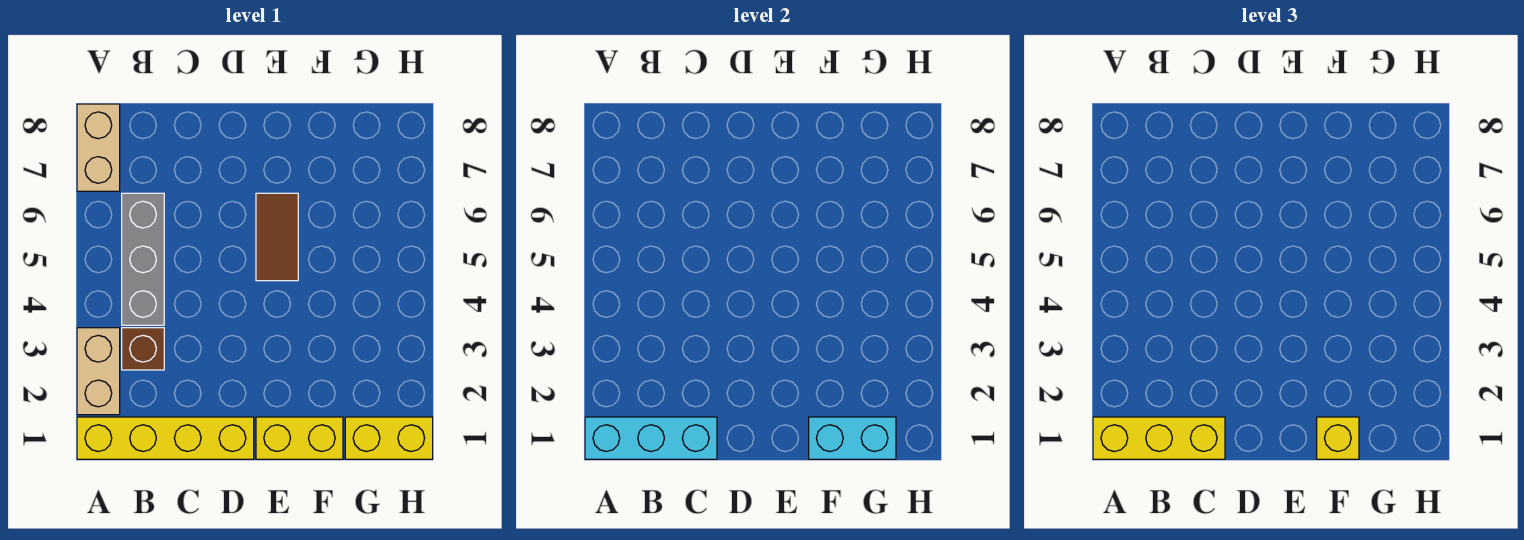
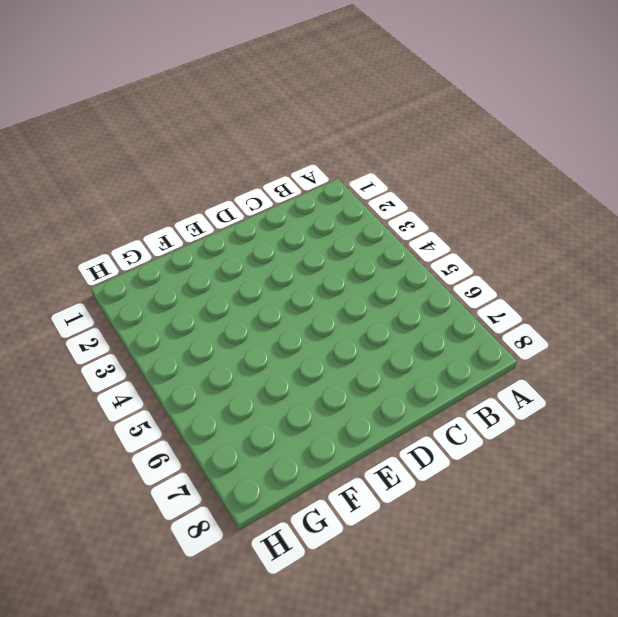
none -> yellow 1x4 brick [77,417,254,459]
none -> tan 1x2 brick [77,328,120,415]
none -> tan 1x2 brick [77,104,120,191]

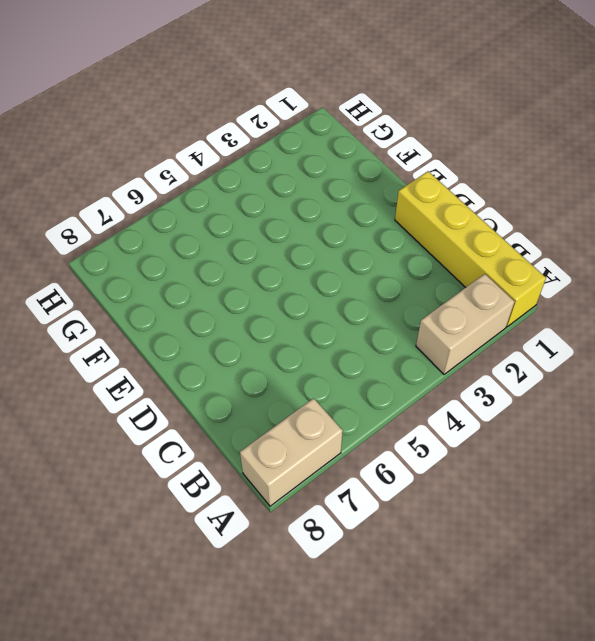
none -> brown 1x1 brick [122,328,164,370]
none -> grey 1x3 brick [122,193,164,325]
none -> yellow 1x2 brick [256,417,343,459]

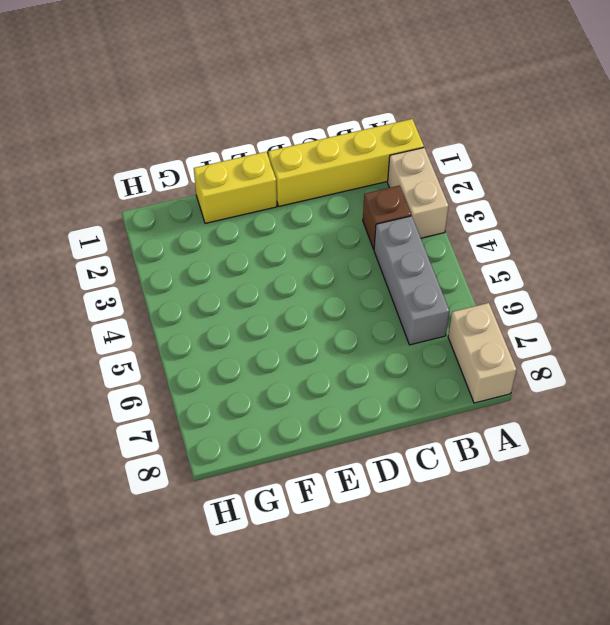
none -> brown 1x2 tile [256,193,298,281]
none -> yellow 1x2 brick [345,417,433,459]
none -> cyan 1x3 brick [585,417,717,459]

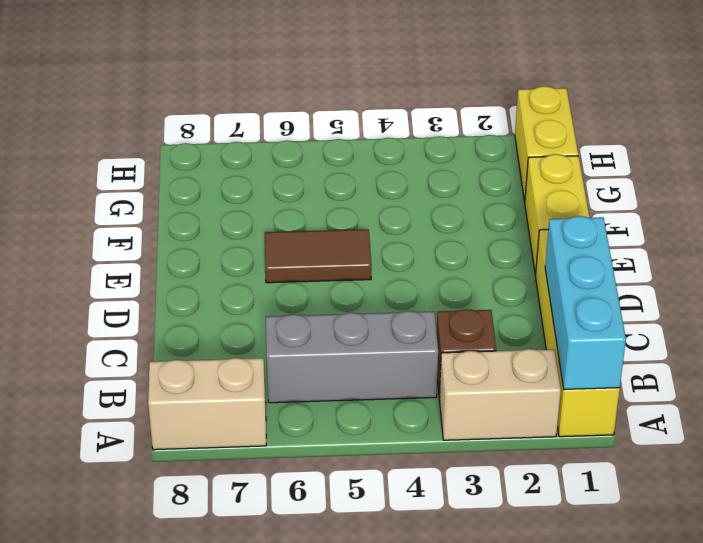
none -> cyan 1x2 brick [809,417,896,459]
none -> yellow 1x3 brick [1093,417,1225,459]
none -> yellow 1x1 brick [1317,417,1359,459]

